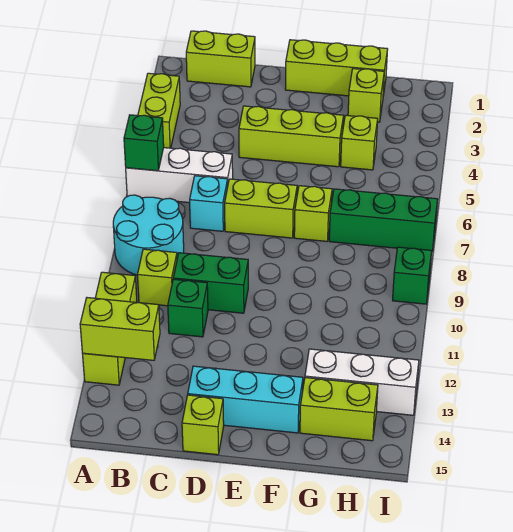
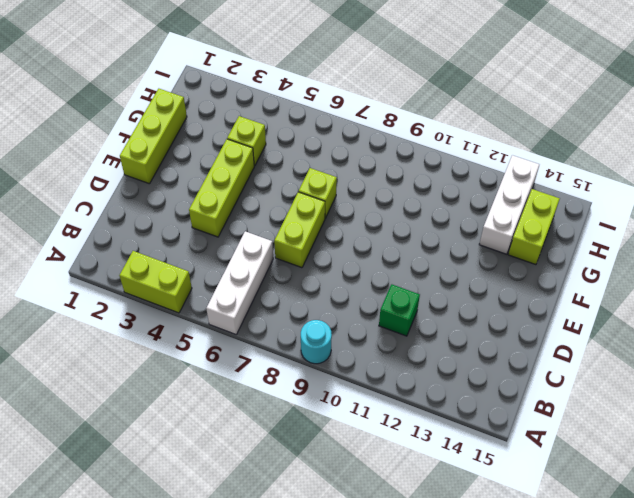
cyan 1x1 round brick [301,320,332,364] -> cyan 2x2 round brick [113,195,184,275]
none -> lime 1x3 brick [83,272,137,385]
none -> lime 1x2 brick [186,31,255,87]
none -> lime 1x1 brick [138,249,177,306]

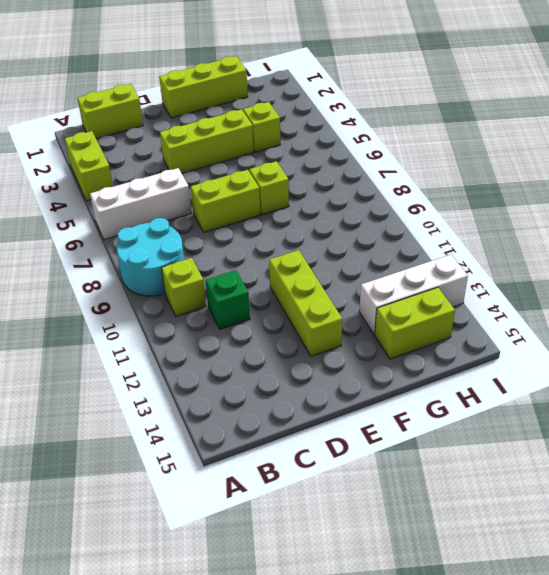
lime 1x3 brick [269,250,342,356] -> lime 1x3 brick moved to [83,272,137,385]
none -> cyan 1x1 brick [190,176,228,231]
none -> green 1x2 brick [173,253,248,313]
none -> cyan 1x3 brick [188,366,303,433]

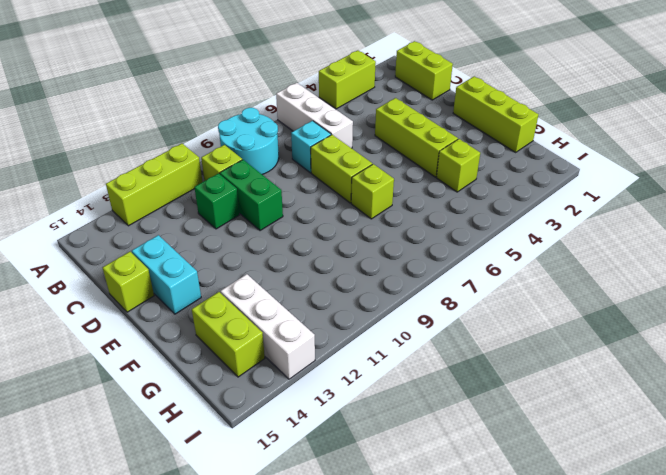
cyan 1x2 brick [132,235,201,314] -> cyan 1x3 brick [188,366,303,433]
none -> lime 1x1 brick [348,69,384,122]
none -> green 1x3 brick [329,189,437,251]
none -> green 1x1 brick [393,247,432,304]

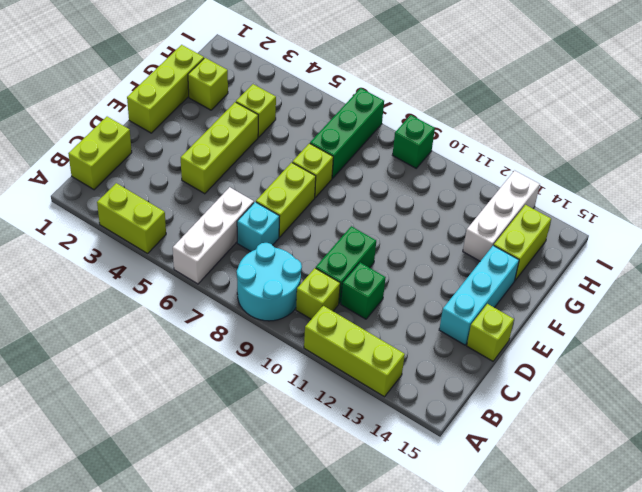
none -> green 1x1 brick [124,115,164,171]
none -> lime 1x2 brick [80,298,160,360]

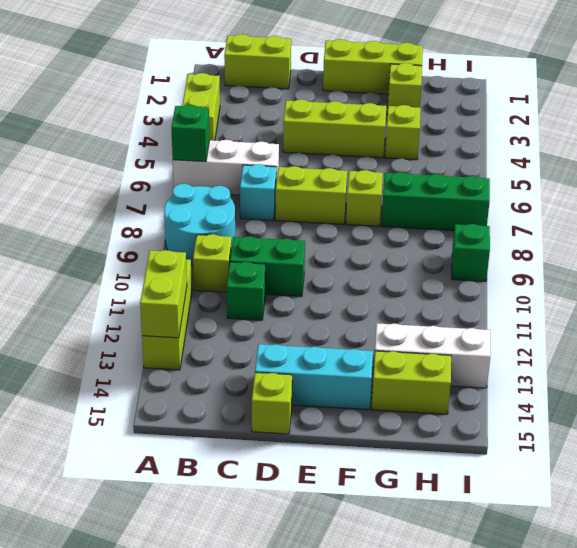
lime 1x2 brick [140,250,187,338] -> lime 1x2 brick turned to [80,298,160,360]

